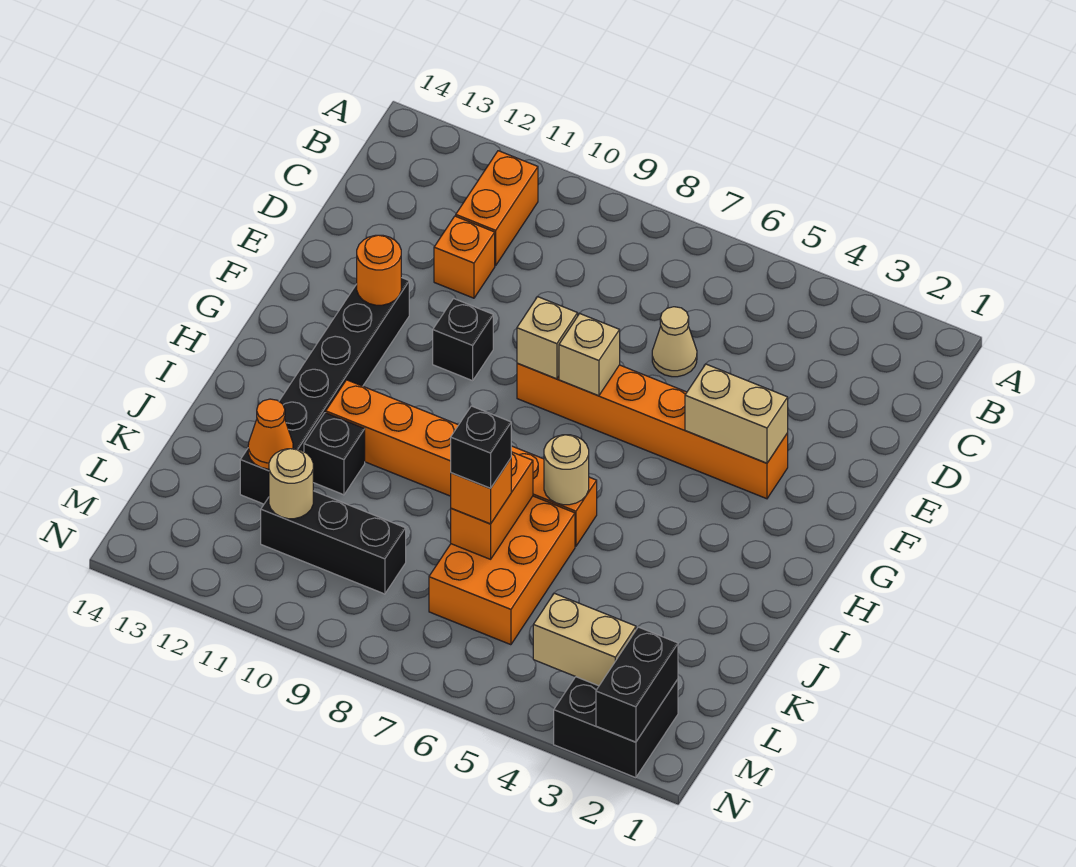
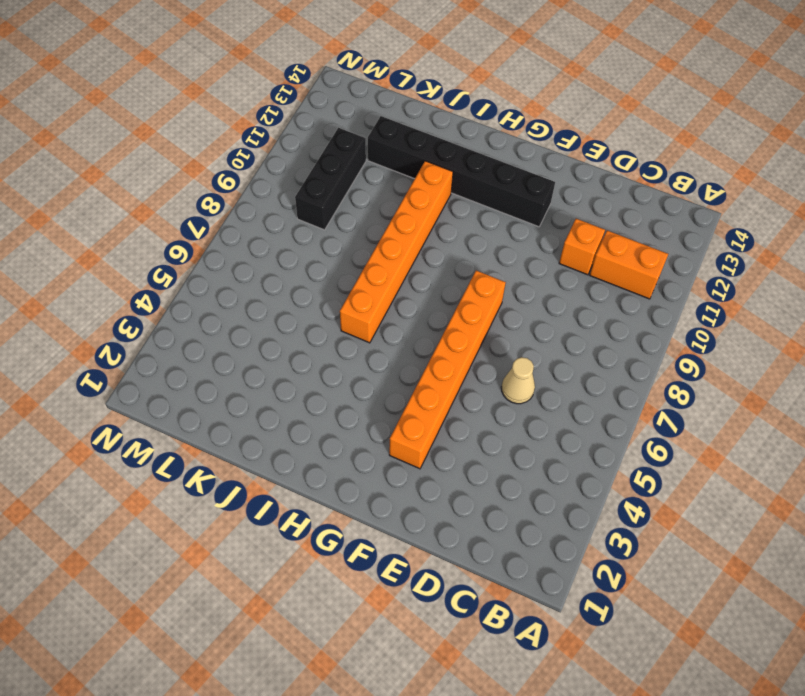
none -> black 1x1 brick [433,299,493,381]
none -> orange 2x3 brick [429,496,575,645]
none -> black 1x1 brick [304,413,365,495]

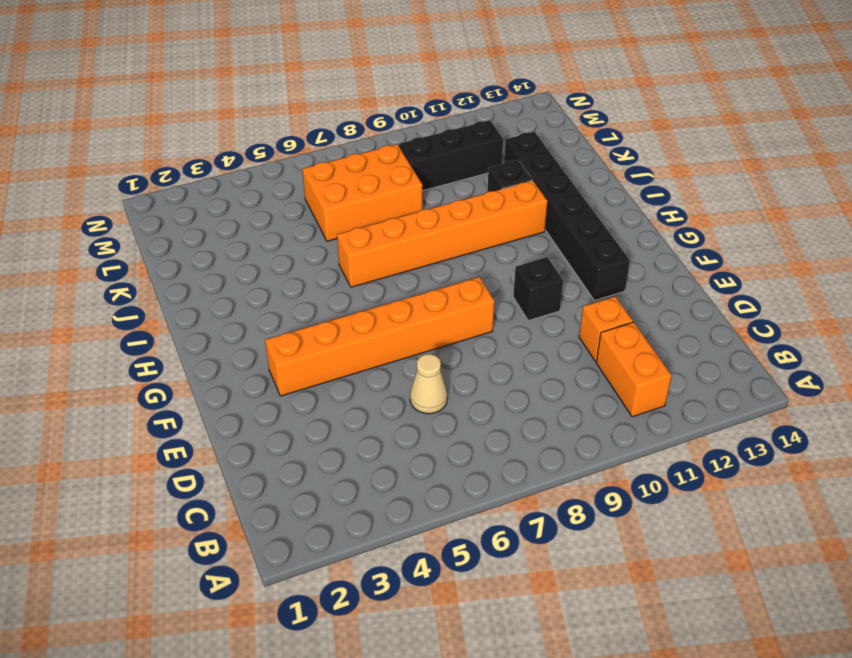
orange 2x3 brick [302,144,422,241] -> orange 2x3 brick turned to [429,496,575,645]
none -> black 2x2 brick [554,677,678,778]
none -> tan 1x2 brick [685,364,788,463]
none -> tan 1x1 brick [559,314,620,396]

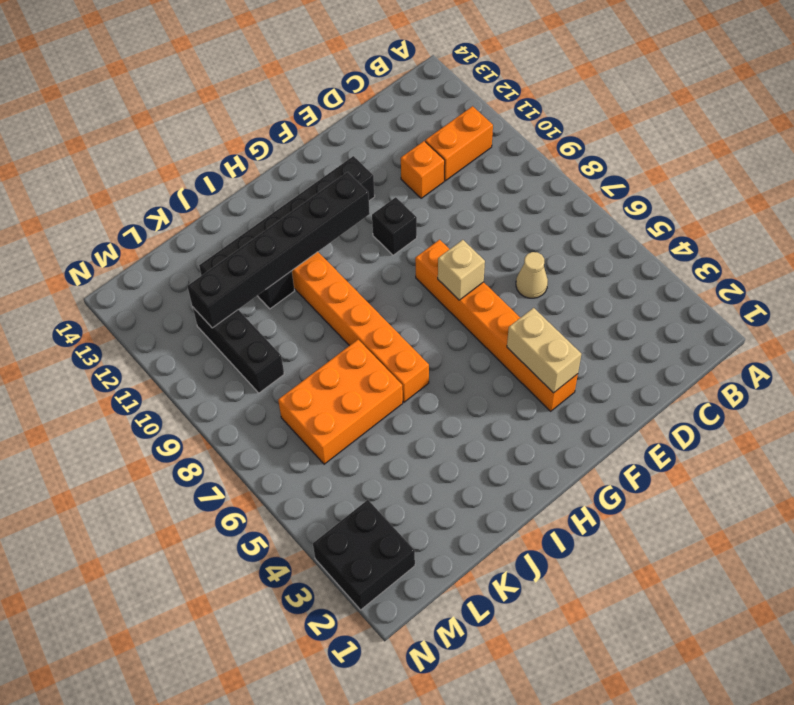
black 1x6 brick [187,172,370,328] -> tan 1x1 round brick [269,449,313,519]
none -> tan 1x1 brick [517,297,578,379]
none -> orange 1x1 round brick [357,235,401,305]
none -> tan 1x1 round brick [544,435,589,505]

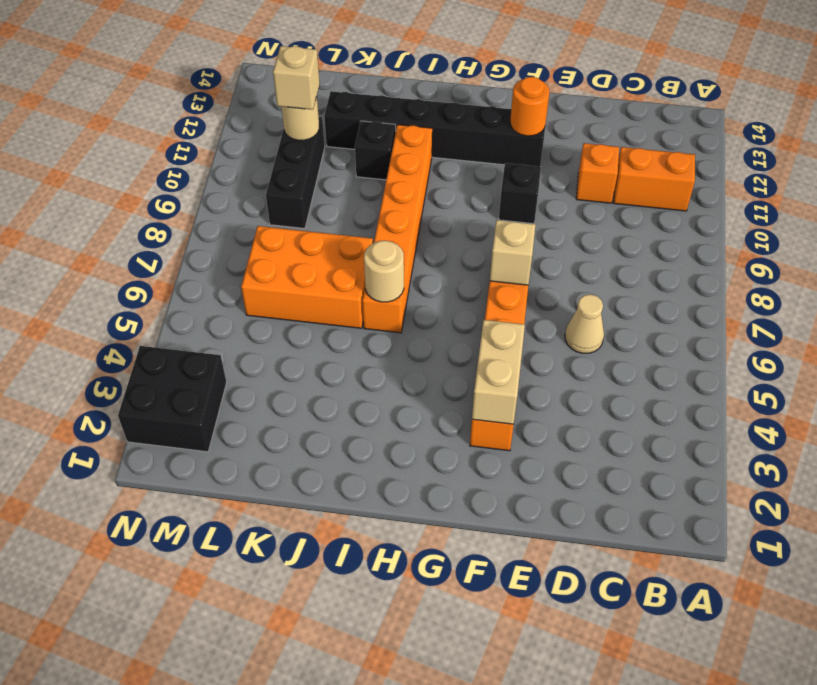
tan 1x1 brick [273,46,320,110] -> tan 1x1 brick moved to [517,297,578,379]
none -> orange 1x2 brick [451,452,533,559]
none -> orange 1x1 cone [248,399,293,469]
none -> black 1x2 brick [596,627,678,742]

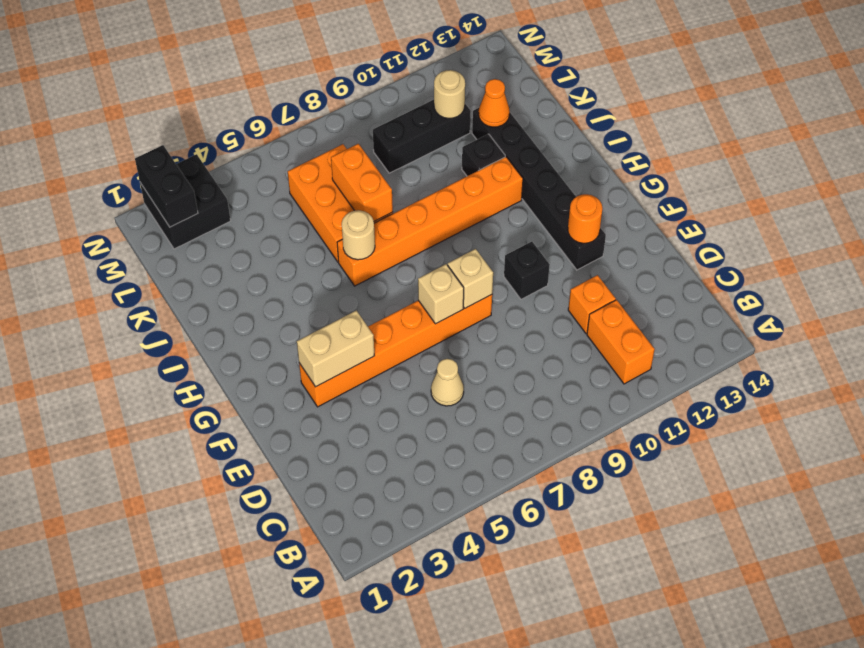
none -> tan 1x2 brick [533,593,636,686]
none -> orange 1x1 brick [451,459,511,524]
none -> black 1x1 brick [451,406,511,488]

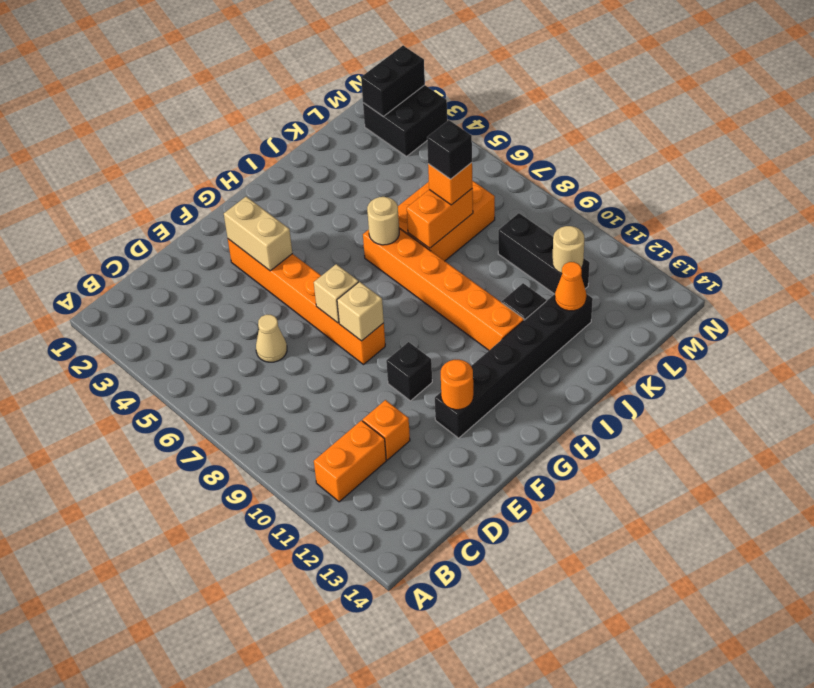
none -> tan 1x2 brick [533,593,636,686]

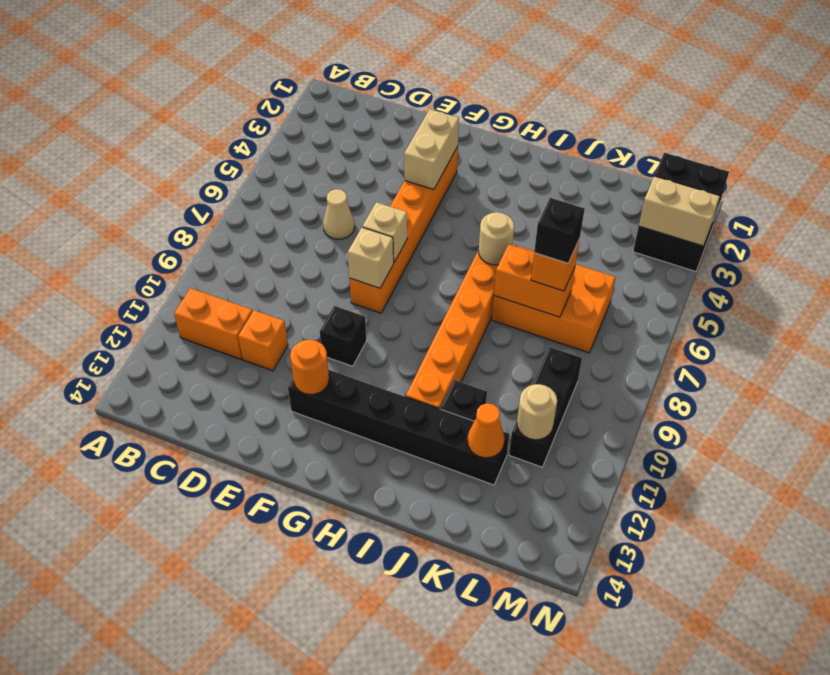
tan 1x2 brick [639,176,720,246] -> tan 1x2 brick turned to [533,593,636,686]

